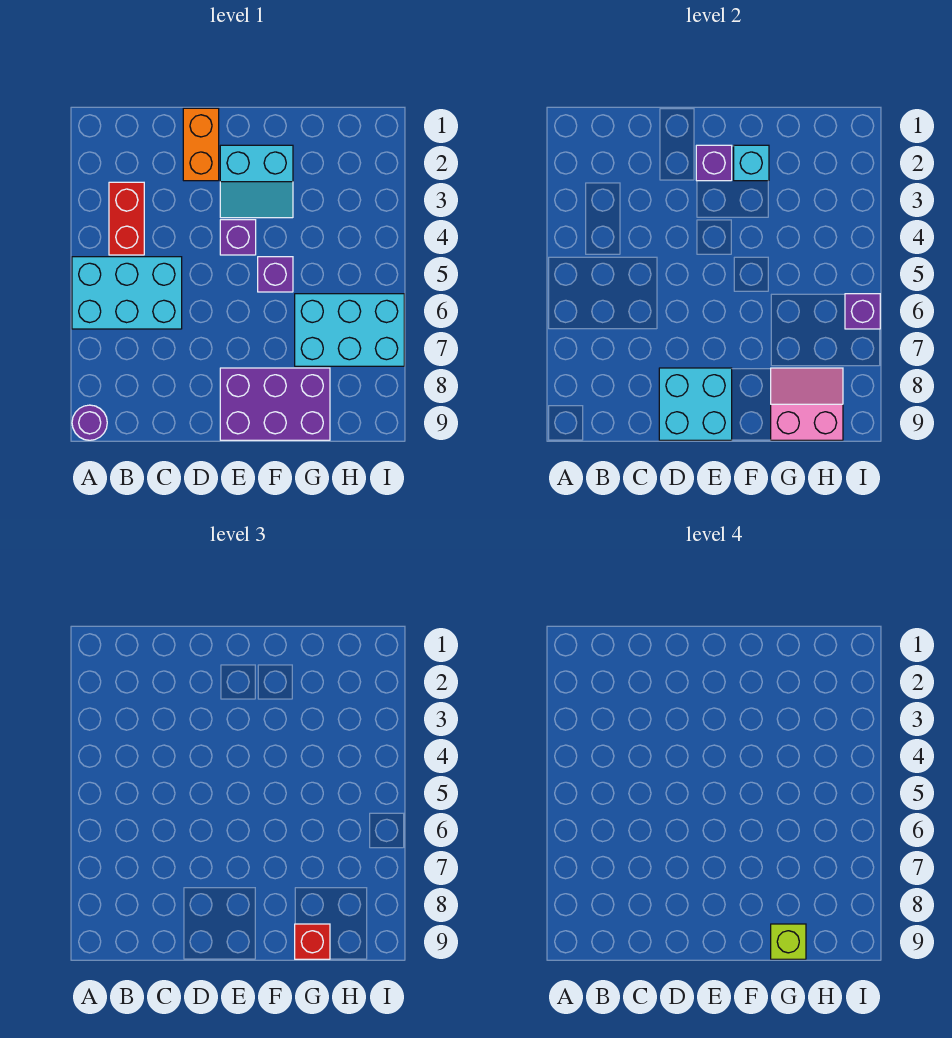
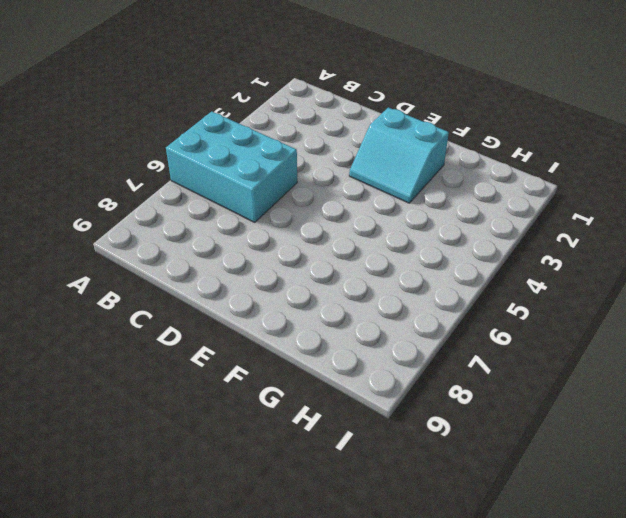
none -> purple 1x1 round brick [72,405,107,440]
none -> red 1x2 brick [109,182,144,255]
none -> orange 1x2 brick [183,108,219,181]

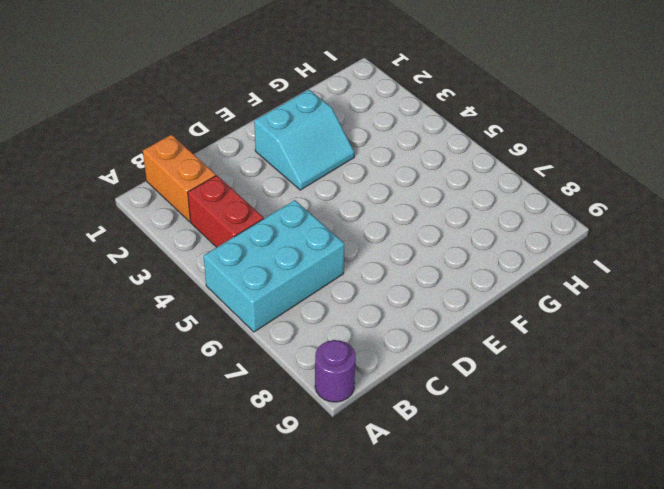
orange 1x2 brick [143,135,216,222] -> orange 1x2 brick moved to [183,108,219,181]
none -> purple 1x1 brick [220,220,256,255]
none -> purple 2x3 brick [220,368,330,440]
none -> purple 1x1 brick [258,257,293,292]

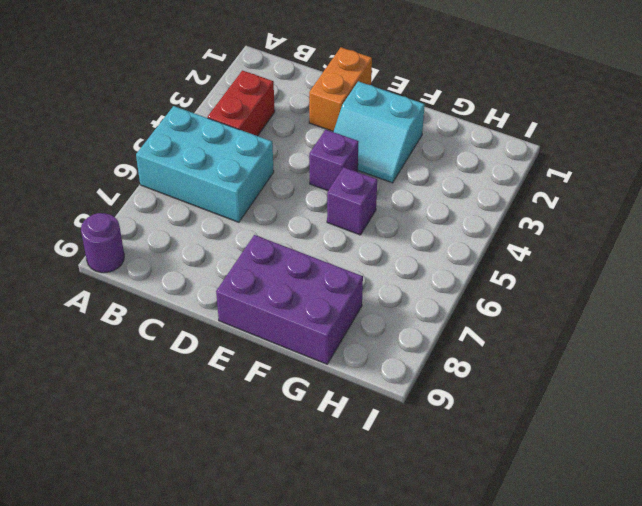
none -> cyan 2x3 brick [295,294,404,366]
none -> cyan 2x2 brick [659,368,732,440]
none -> purple 1x1 brick [696,145,732,181]

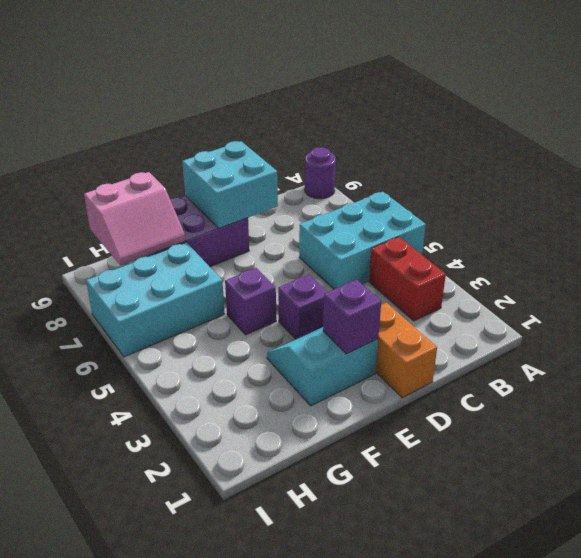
none -> cyan 1x1 brick [734,145,769,181]
none -> purple 1x1 brick [845,294,880,329]
none -> red 1x1 brick [295,924,330,959]

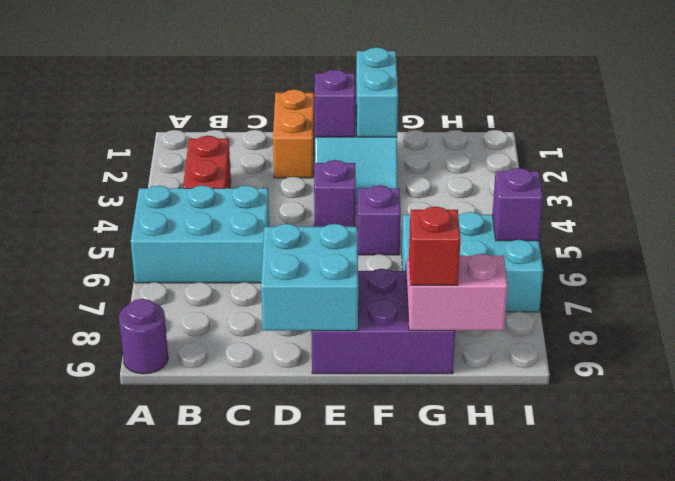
cyan 1x2 brick [356,48,398,137] -> cyan 1x1 brick [734,145,769,181]
none -> lime 1x1 brick [771,924,806,959]

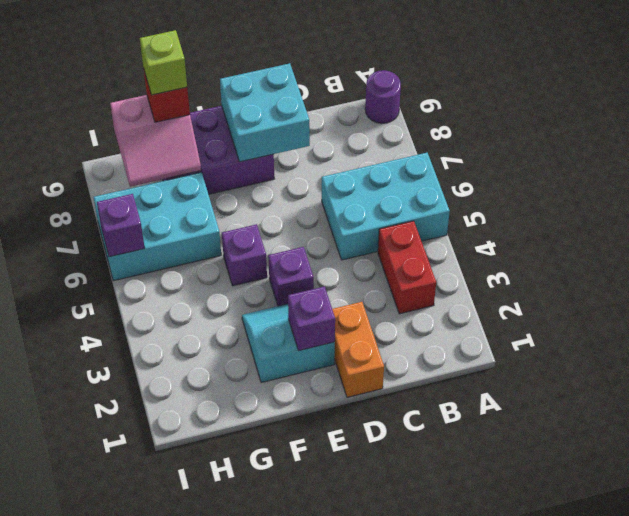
none -> cyan 1x1 brick [734,145,769,181]

